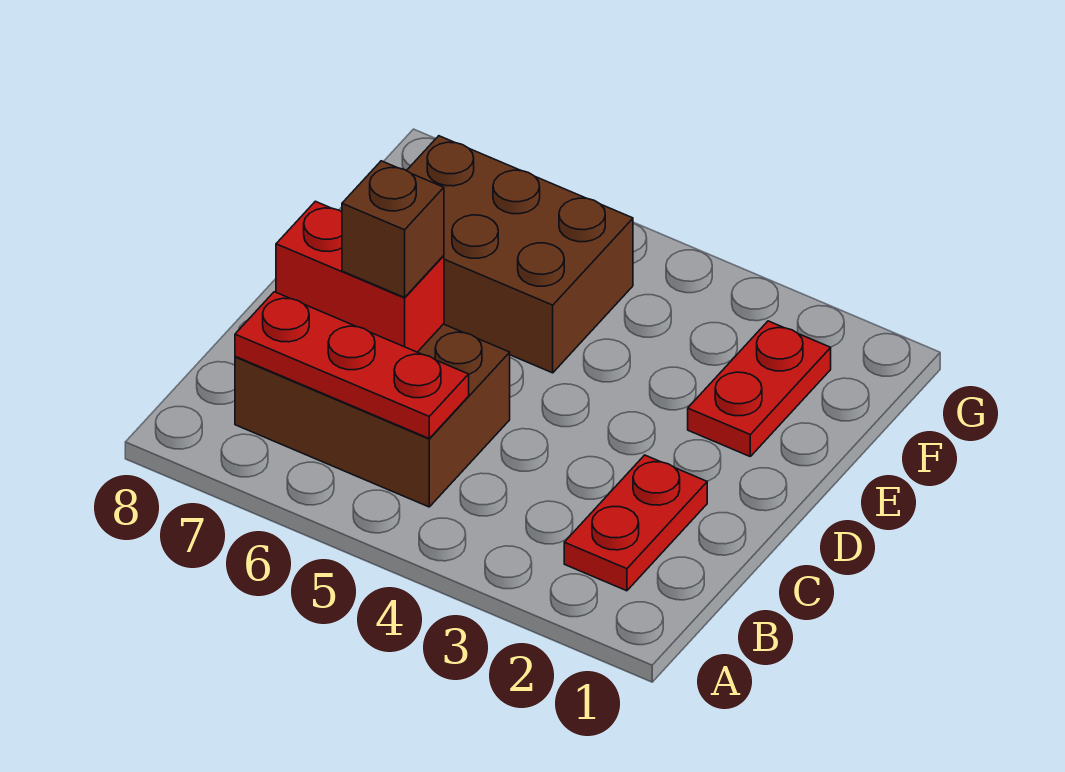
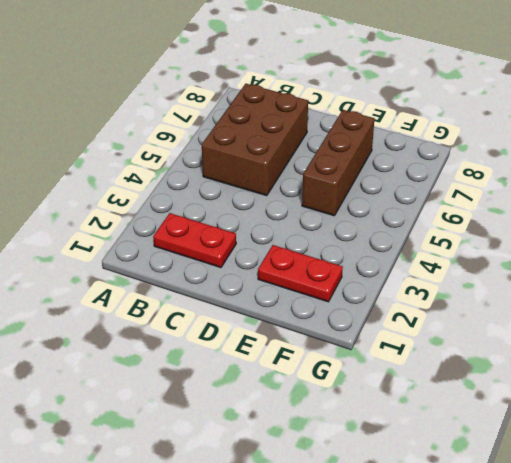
brown 1x3 brick [302,110,374,216] -> brown 2x3 brick [407,136,633,373]
none -> red 1x3 plate [235,292,469,438]
none -> red 1x2 brick [276,201,444,352]

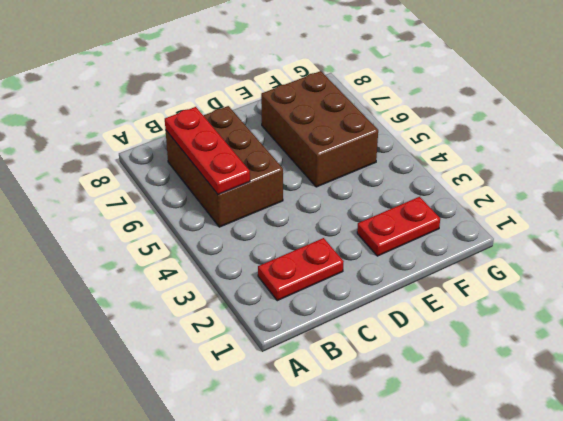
none -> red 1x2 brick [276,201,444,352]
none -> brown 1x1 brick [342,161,444,297]

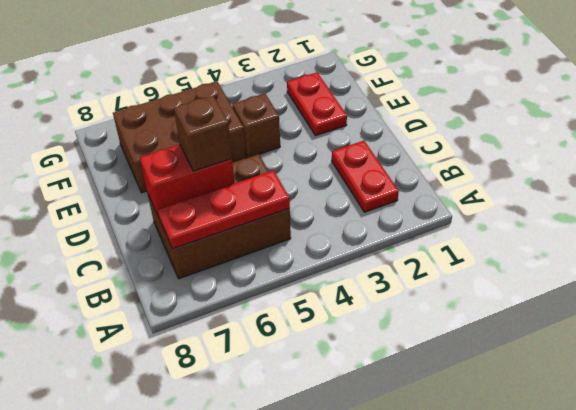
brown 1x1 brick [232,94,280,158] -> none

